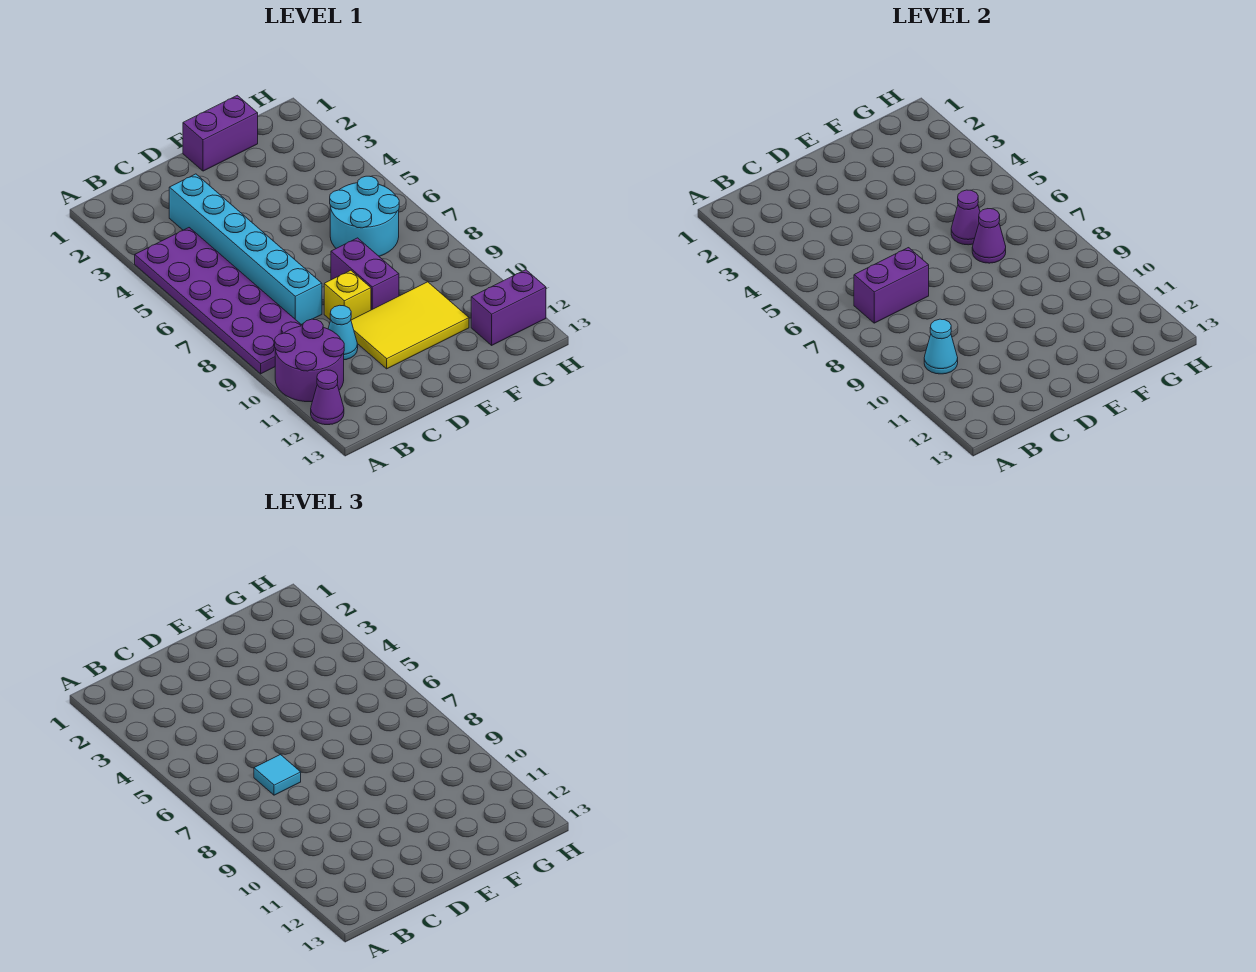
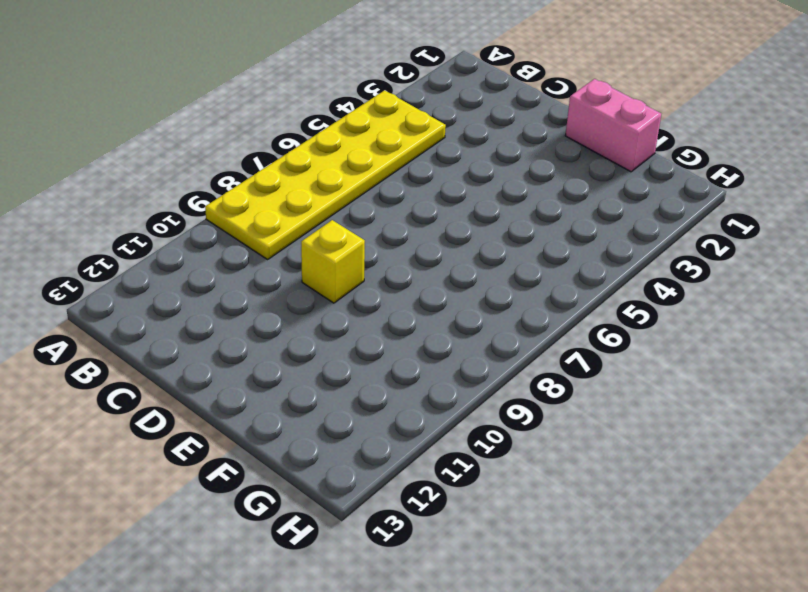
yellow 2x6 plate [205,90,446,259] -> purple 2x6 plate [135,228,302,374]
pink 1x2 brick [565,79,661,172] -> purple 1x2 brick [183,95,258,171]
none -> purple 2x2 round brick [275,319,344,402]
none -> purple 1x1 cone [311,370,344,425]
none -> cyan 1x6 brick [169,174,322,325]

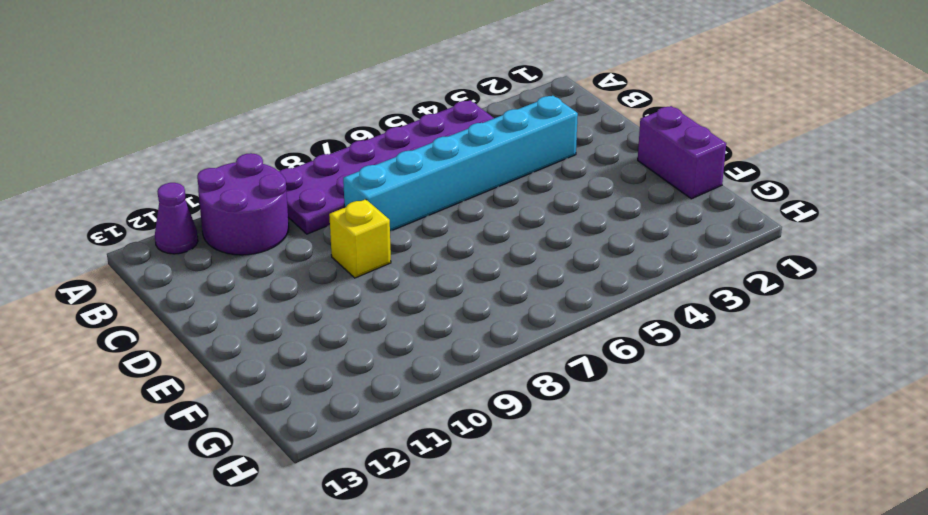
none -> cyan 1x1 cone [328,305,358,360]
none -> yellow 2x3 tile [351,282,469,369]
none -> purple 1x2 brick [331,238,399,310]

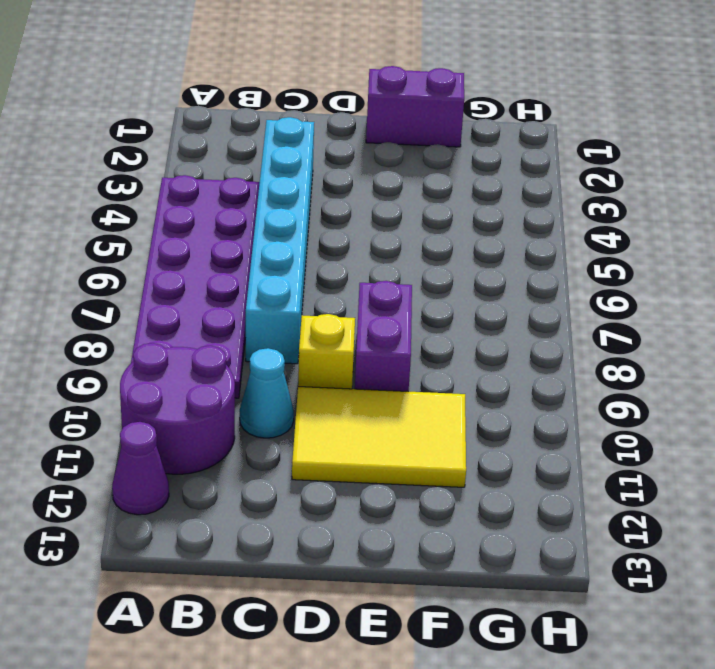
none -> cyan 2x2 round brick [330,176,399,256]
none -> purple 1x2 brick [471,270,546,345]
none -> purple 1x2 brick [854,248,929,323]

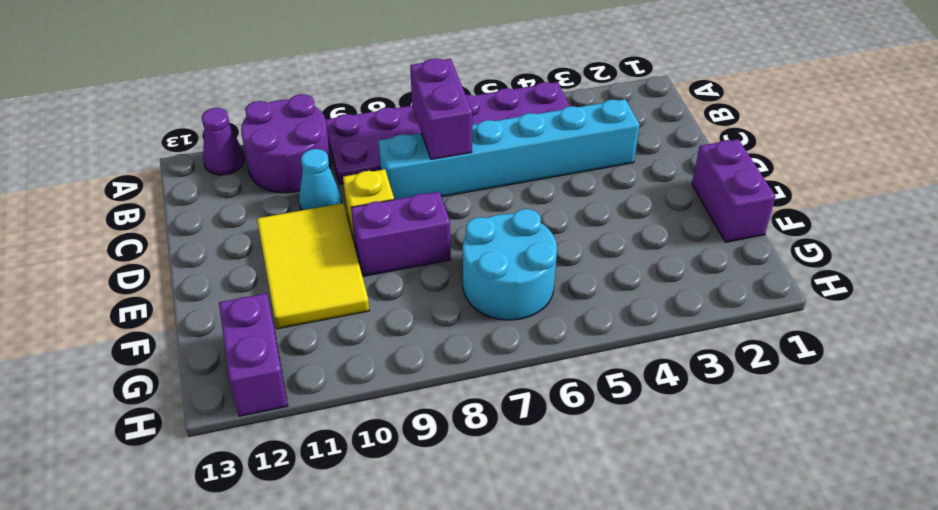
none -> cyan 1x1 cone [924,319,958,374]
none -> purple 1x1 cone [951,190,980,245]
none -> purple 1x1 cone [972,209,1006,263]

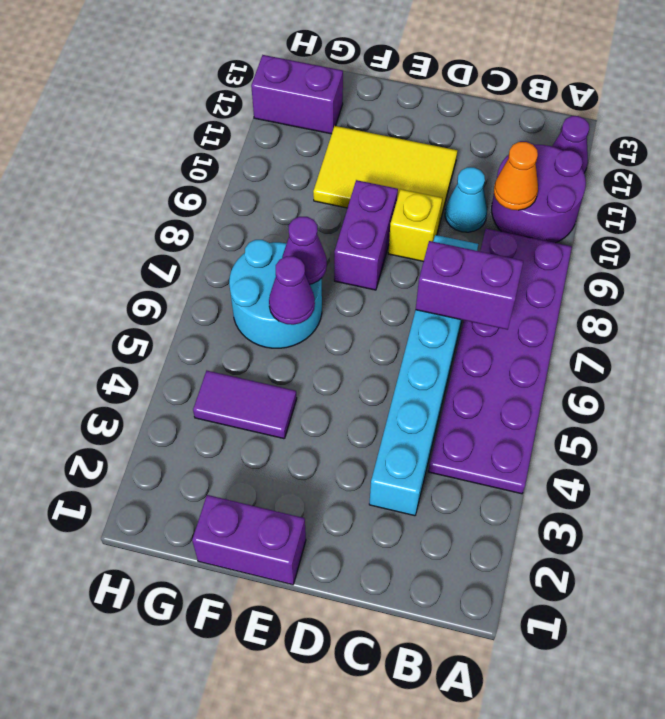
orange 1x1 cone [494,142,538,210] -> cyan 1x1 cone [924,319,958,374]
purple 1x2 tile [193,371,297,439] -> none
none -> cyan 1x1 tile [254,754,301,795]

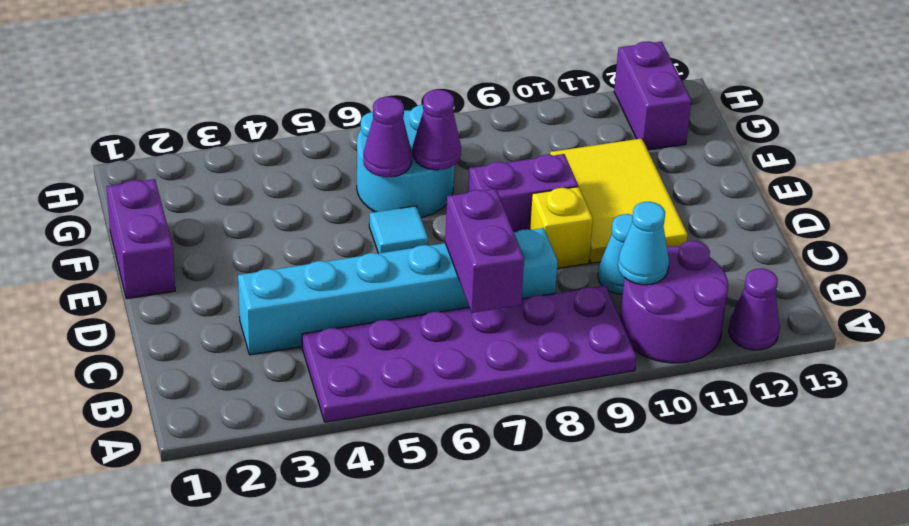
cyan 1x1 tile [369,206,428,253] -> cyan 1x1 tile moved to [254,754,301,795]

